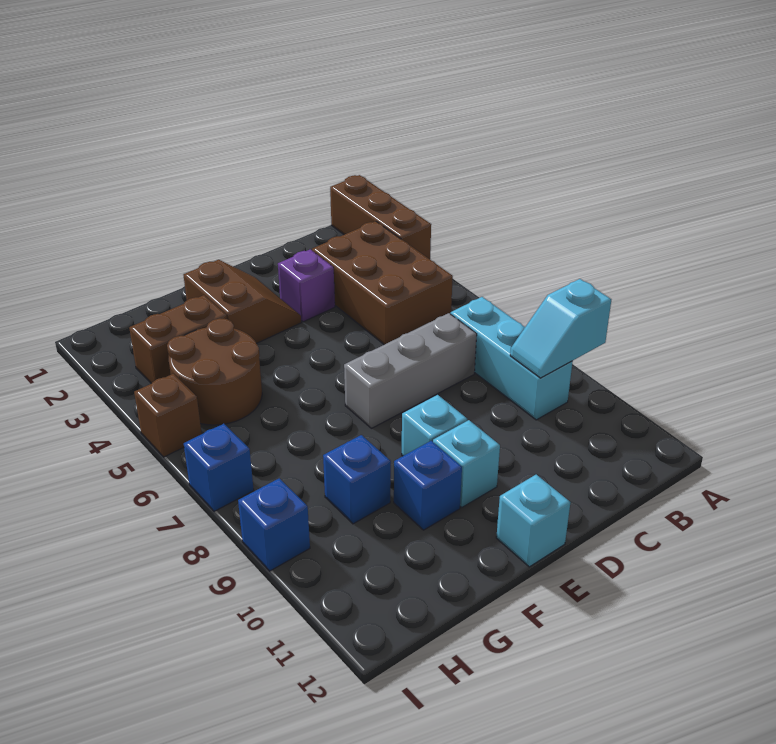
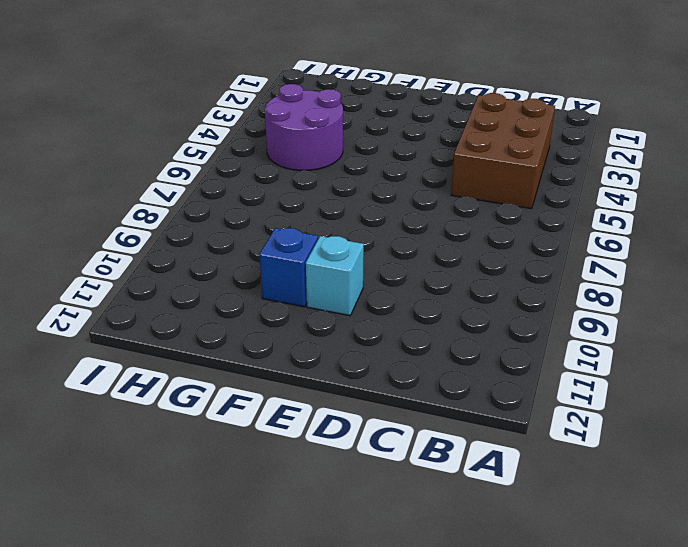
purple 2x2 round brick [265,84,343,171] -> brown 2x2 round brick [167,318,262,425]
none -> brown 1x3 brick [330,175,431,259]
none -> cyan 1x3 brick [450,297,573,420]
none -> grey 1x3 brick [344,313,477,428]

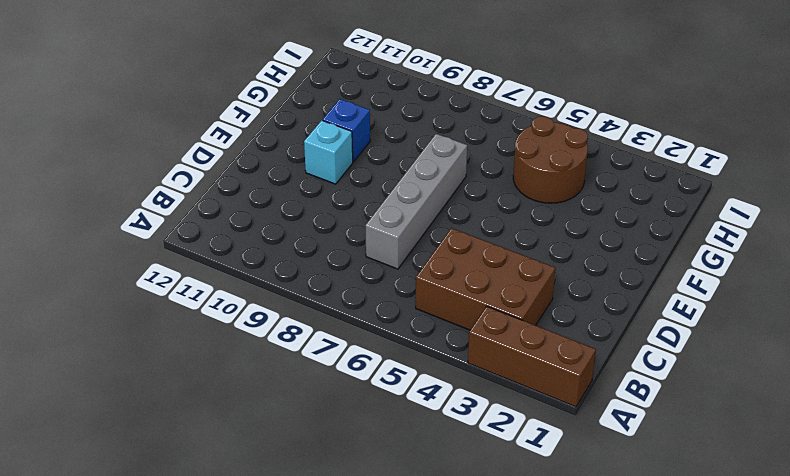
grey 1x4 brick [365,134,467,269] -> grey 1x3 brick [344,313,477,428]
none -> cyan 1x3 brick [450,297,573,420]
none -> purple 1x1 brick [278,249,335,322]
none -> brown 2x2 slope [184,260,301,344]

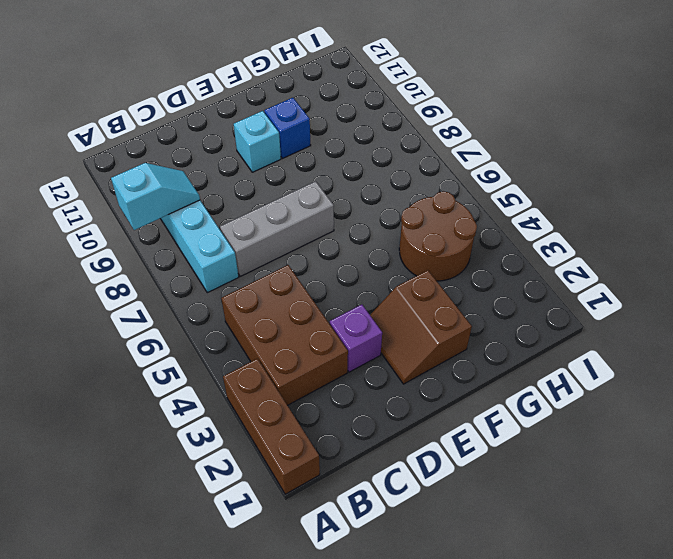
none -> cyan 1x1 brick [402,395,467,456]
none -> cyan 1x1 brick [496,475,571,567]
none -> brown 1x2 brick [129,295,227,383]

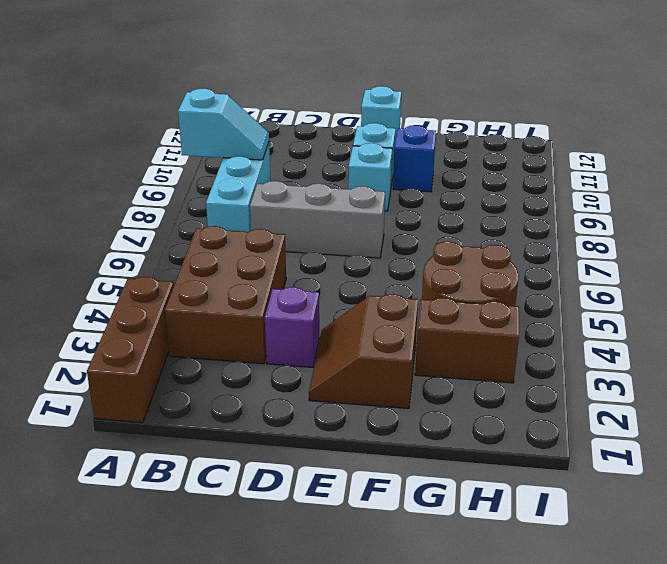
none -> blue 1x1 brick [323,435,391,524]
none -> brown 1x1 brick [134,374,202,457]
none -> blue 1x1 brick [184,424,254,511]

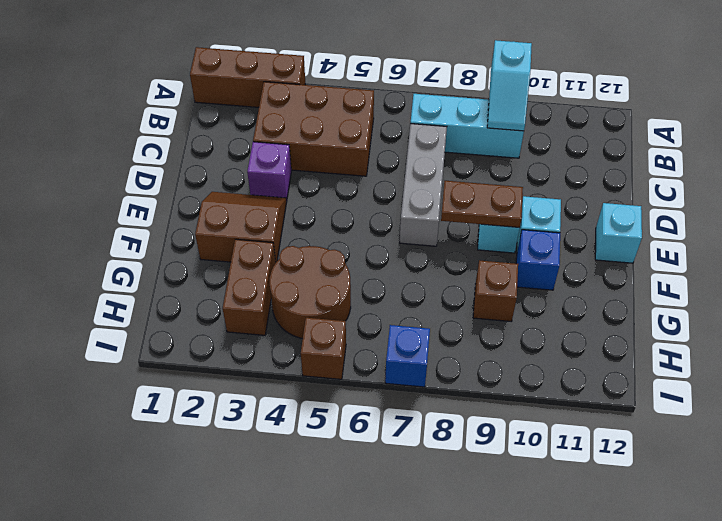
brown 1x2 plate [441,181,523,228] -> none
brown 1x1 brick [473,260,518,321] -> blue 1x1 brick [323,435,391,524]
none -> blue 1x1 brick [238,478,310,571]

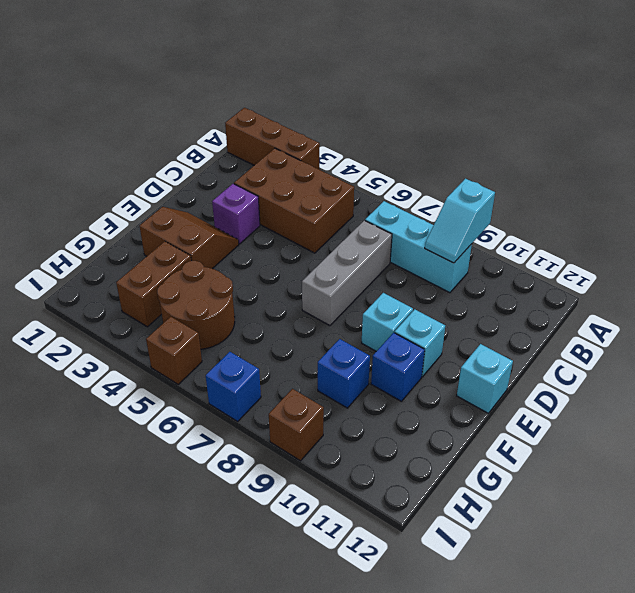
brown 1x1 brick [269,389,324,461] -> blue 1x1 brick [238,478,310,571]

